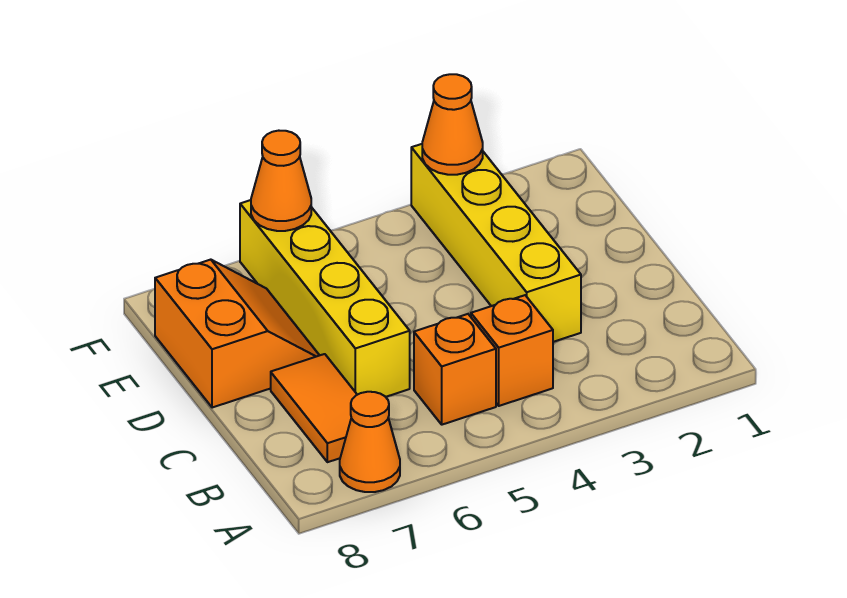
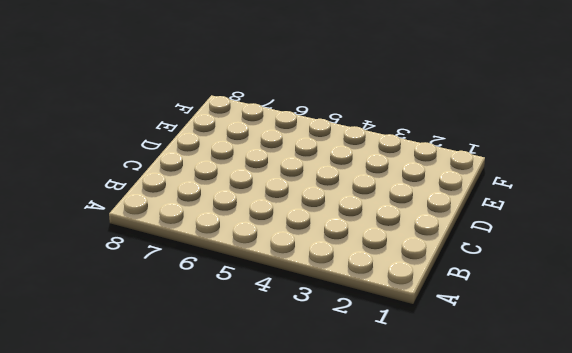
none -> orange 1x1 cone [340,392,400,492]
none -> orange 1x1 brick [471,295,553,406]

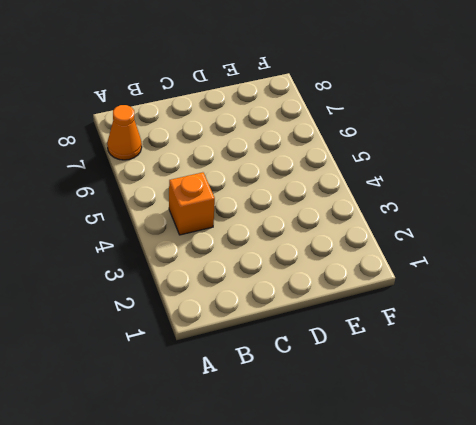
none -> orange 1x1 brick [414,314,496,425]
none -> orange 1x2 tile [271,354,357,462]

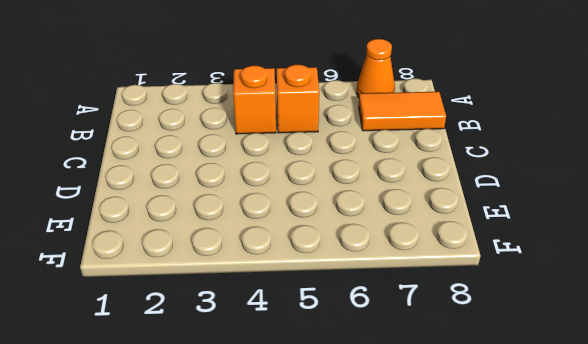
orange 1x2 tile [359,92,446,131] -> orange 1x2 tile turned to [271,354,357,462]
none -> yellow 1x4 brick [411,144,581,342]
none -> yellow 1x4 brick [240,200,410,397]

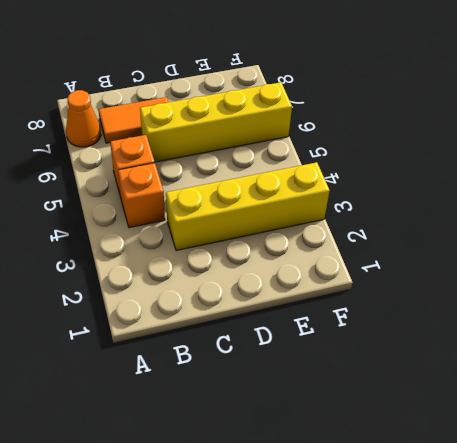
none -> orange 2x2 slope [155,260,319,408]
none -> orange 1x1 cone [422,74,483,175]

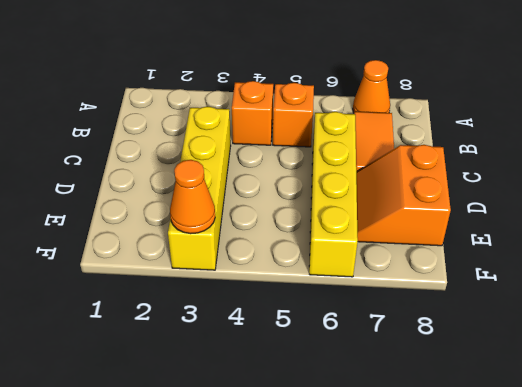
none -> orange 1x1 cone [251,131,311,231]

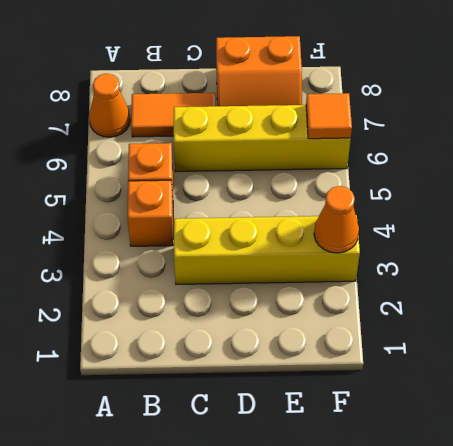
orange 1x1 tile [306,93,352,139] -> orange 1x1 cone [251,131,311,231]

